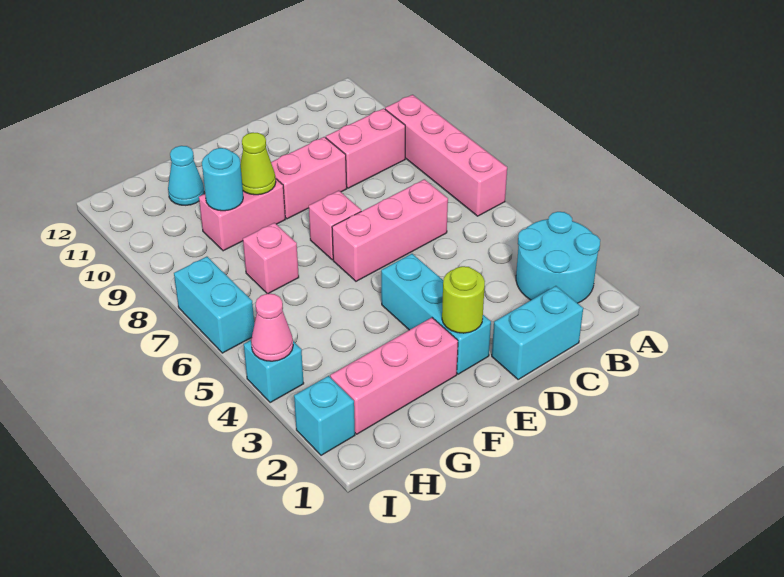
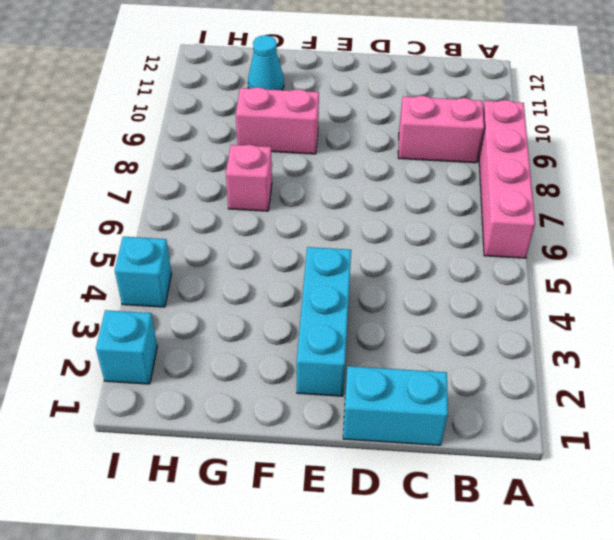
none -> cyan 2x2 round brick [516,212,600,303]
none -> pink 1x3 brick [332,179,448,281]
none -> pink 1x2 brick [271,137,347,219]

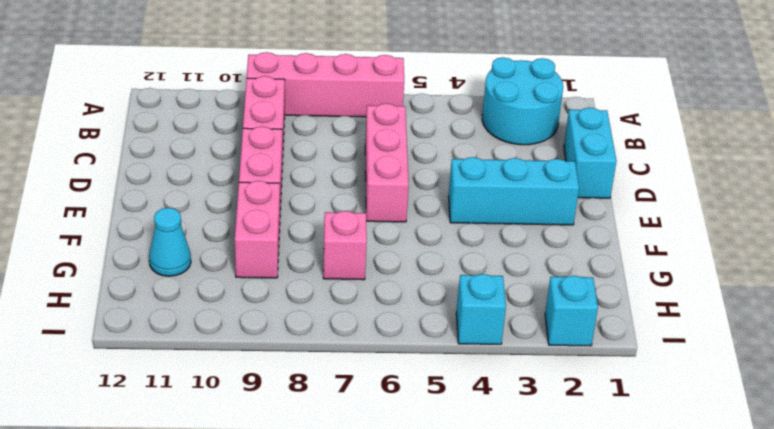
none -> pink 1x1 brick [309,191,361,260]
none -> pink 1x3 brick [330,318,458,434]
none -> cyan 1x2 brick [174,257,254,353]

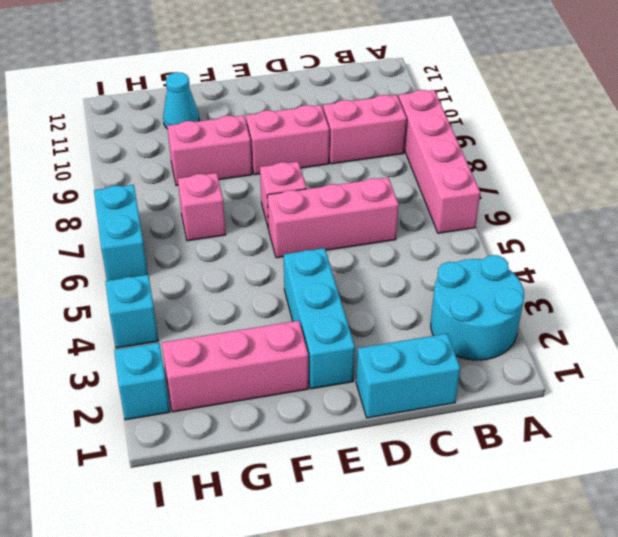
none -> lime 1x1 round brick [442,266,485,333]
none -> lime 1x1 cone [240,132,276,195]
none -> cyan 1x1 round brick [202,148,243,211]

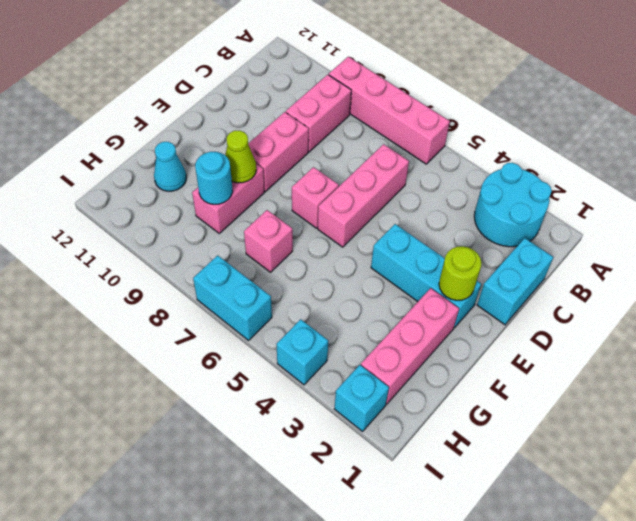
none -> pink 1x1 cone [251,294,293,361]

